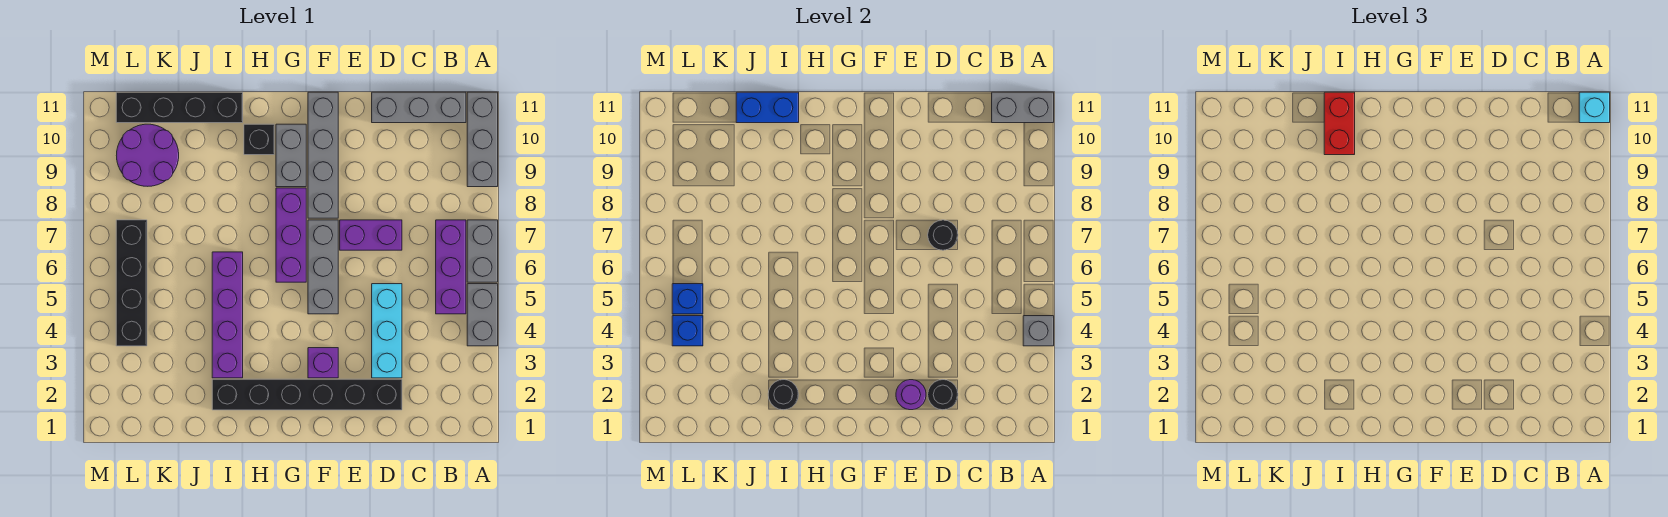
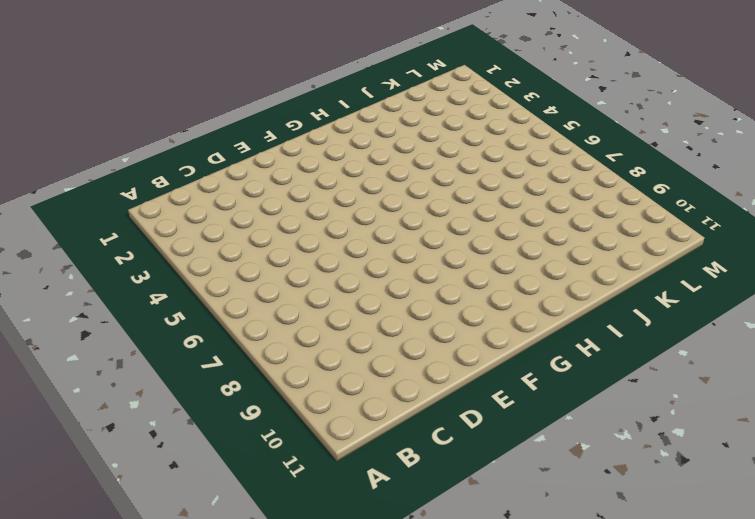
none -> grey 1x2 brick [467,284,498,346]
none -> grey 1x2 brick [467,220,498,282]
none -> grey 1x3 brick [467,92,498,187]

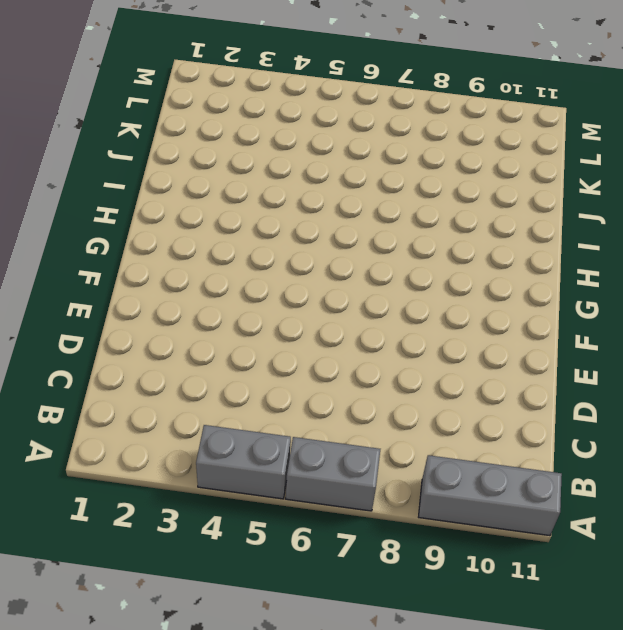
none -> purple 1x3 brick [436,220,466,314]
none -> grey 1x3 brick [372,92,466,123]
none -> black 1x6 brick [212,379,402,410]

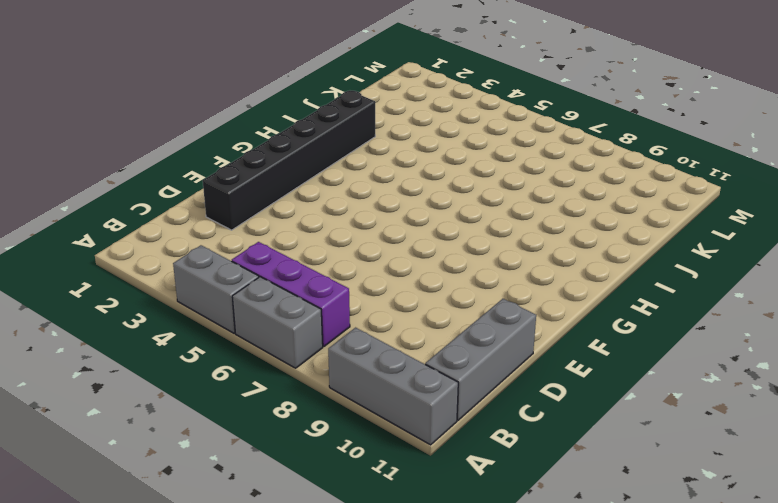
none -> cyan 1x3 brick [372,284,402,378]
none -> purple 1x2 brick [340,220,402,250]
none -> purple 1x1 brick [308,348,338,378]

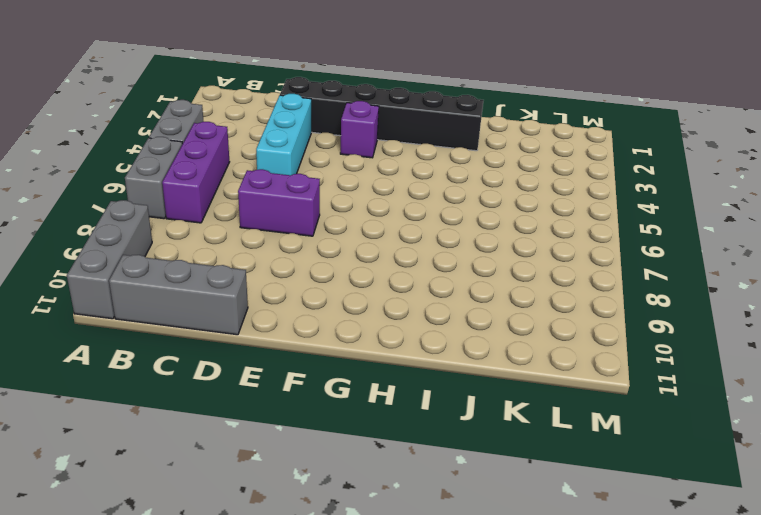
none -> grey 1x3 brick [308,220,338,314]
none -> grey 1x4 brick [308,92,338,218]
none -> purple 1x3 brick [276,188,306,282]

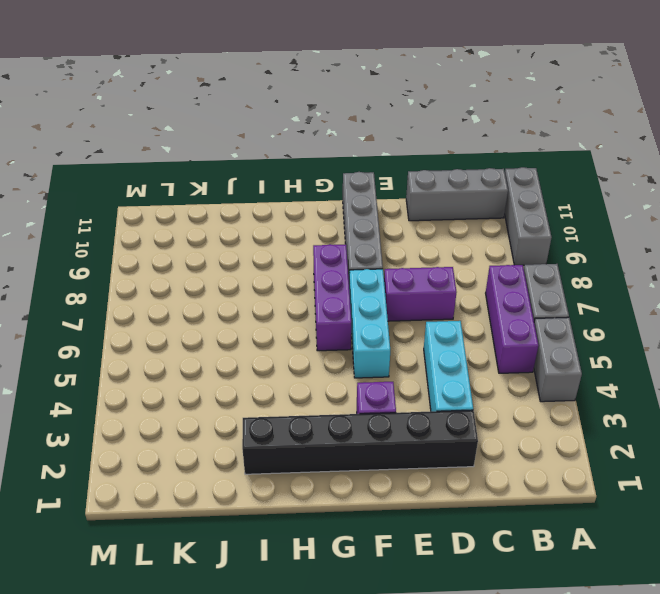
cyan 1x3 brick [349,269,390,378] -> grey 1x3 brick [308,220,338,314]
none -> grey 1x2 brick [276,124,306,187]
none -> black 1x1 brick [244,124,274,155]
none -> purple 1x4 brick [212,252,243,378]

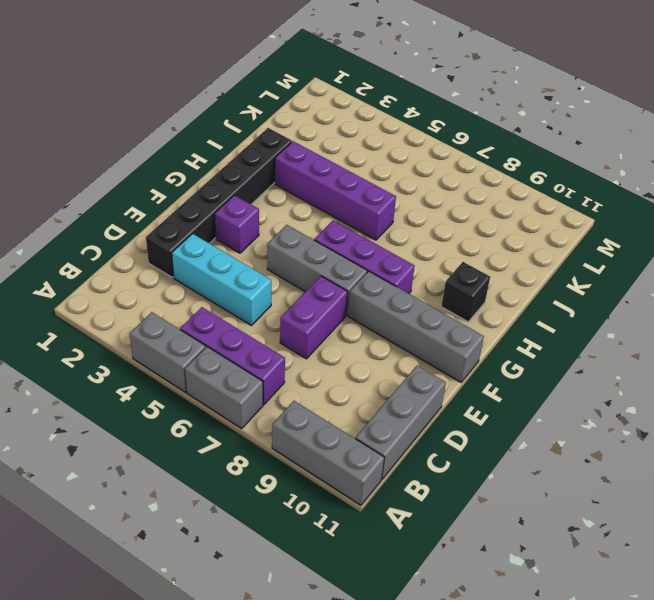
none -> grey 1x2 brick [276,124,306,187]
none -> black 1x4 brick [116,92,243,123]
none -> purple 2x2 round brick [116,124,179,186]

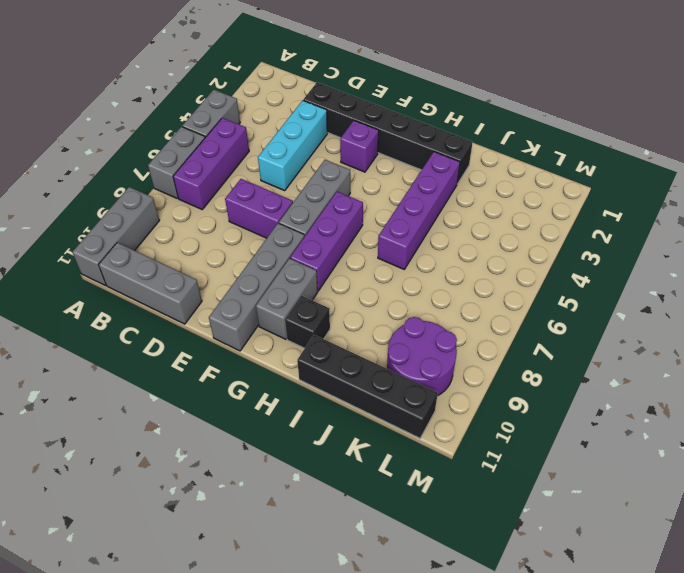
none -> black 1x4 brick [116,220,147,346]
none -> grey 1x1 brick [1023,316,1054,346]
none -> grey 1x2 brick [992,92,1054,123]

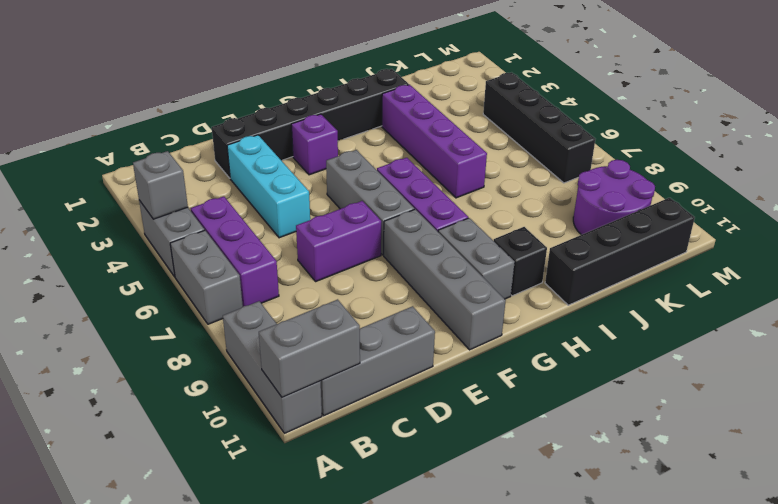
none -> black 1x1 round brick [928,380,958,410]
none -> black 1x1 round brick [928,220,958,250]
none -> purple 1x1 round brick [896,380,926,410]

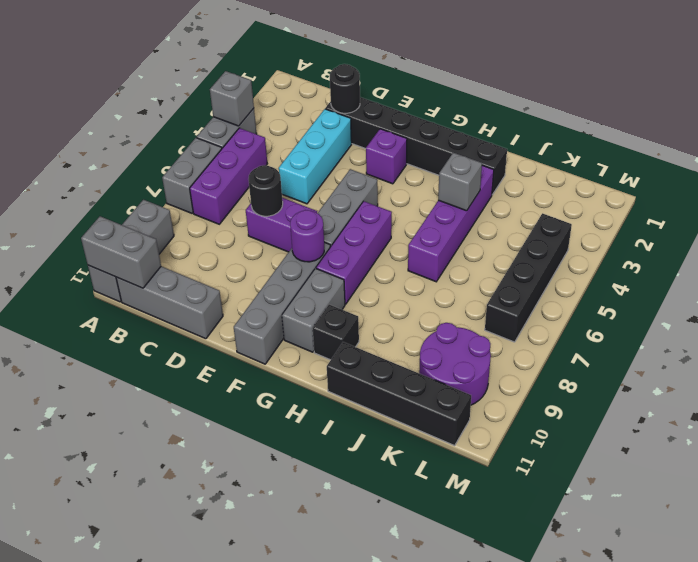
purple 1x1 round brick [290,210,324,262] -> purple 1x1 round brick moved to [896,380,926,410]
grey 1x1 brick [438,153,482,211] -> none
none -> black 1x1 round brick [768,380,799,410]
none -> blue 1x2 brick [736,92,799,123]
none -> blue 1x1 brick [672,316,703,346]

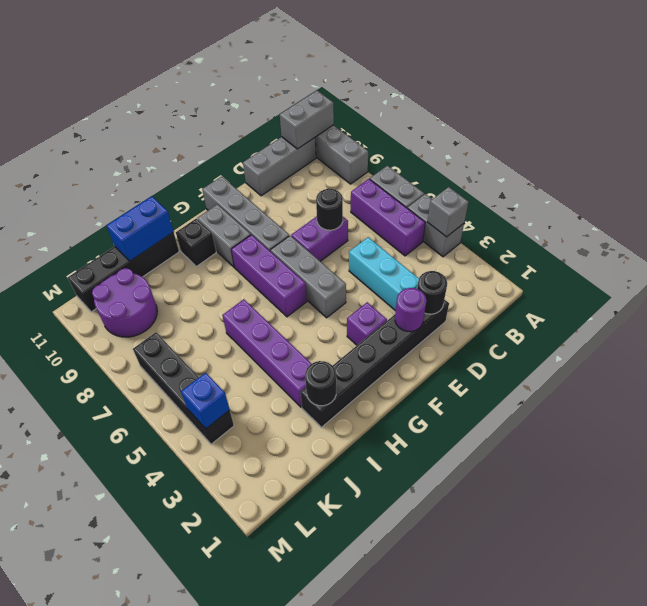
none -> blue 1x1 brick [672,284,703,314]
none -> cyan 1x1 brick [1579,92,1610,123]
none -> red 1x2 brick [1324,92,1355,155]

